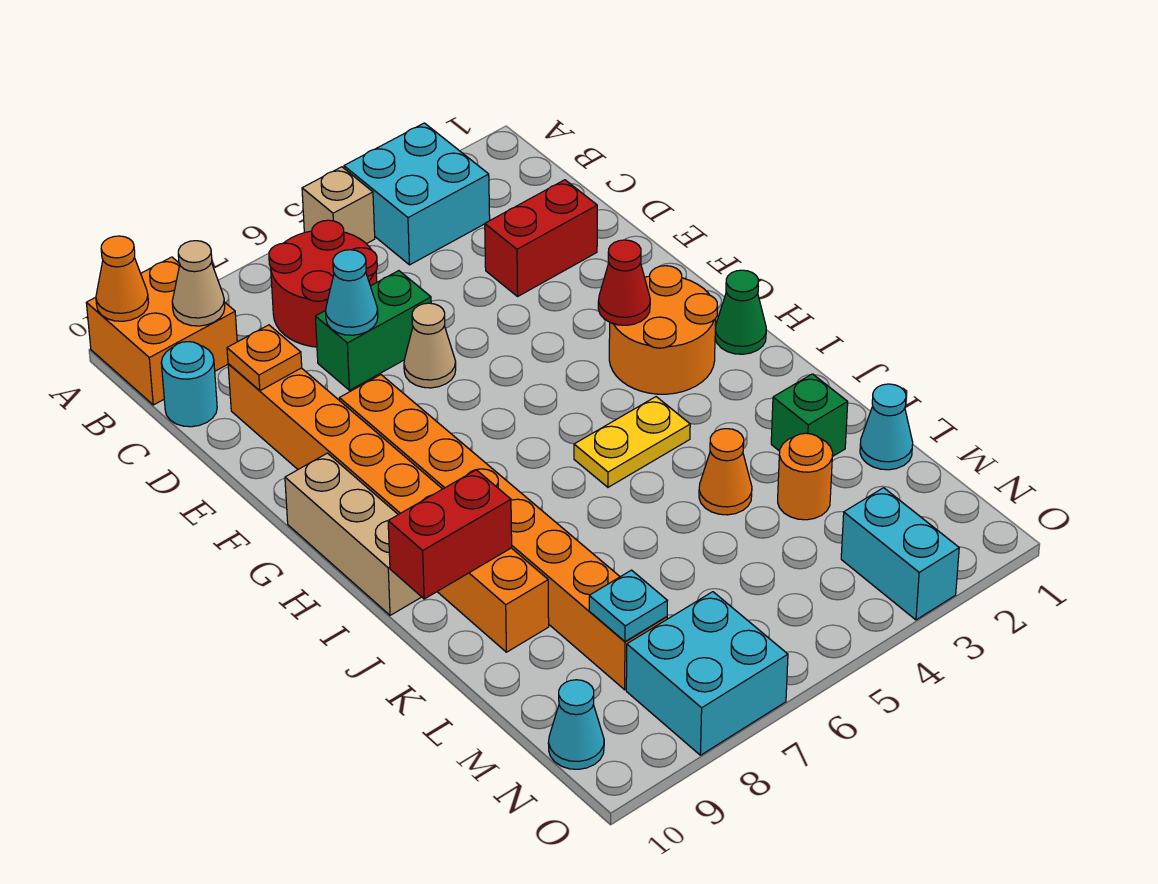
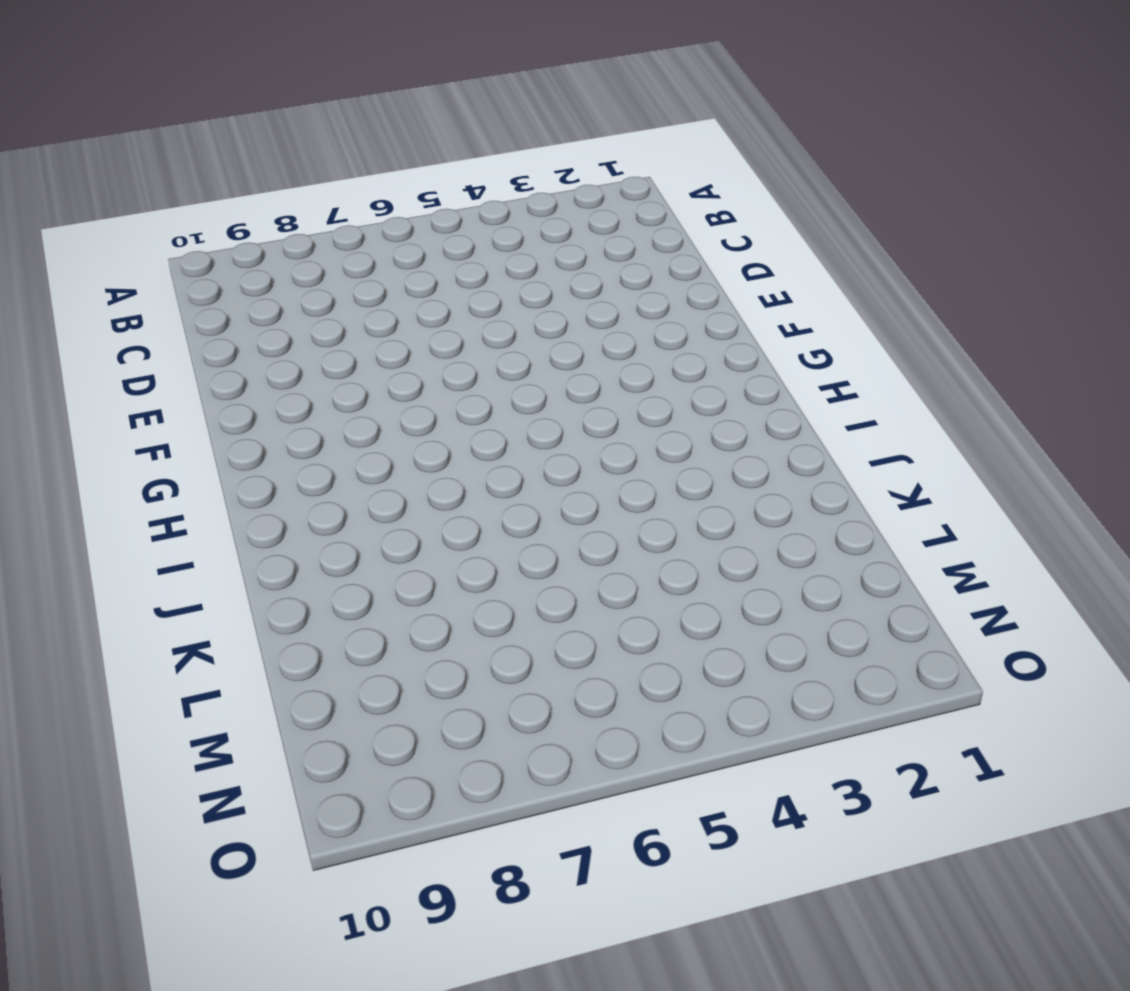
none -> cyan 2x2 brick [344,123,490,265]
none -> tan 1x1 brick [302,167,375,244]
none -> orange 2x2 brick [86,257,237,405]

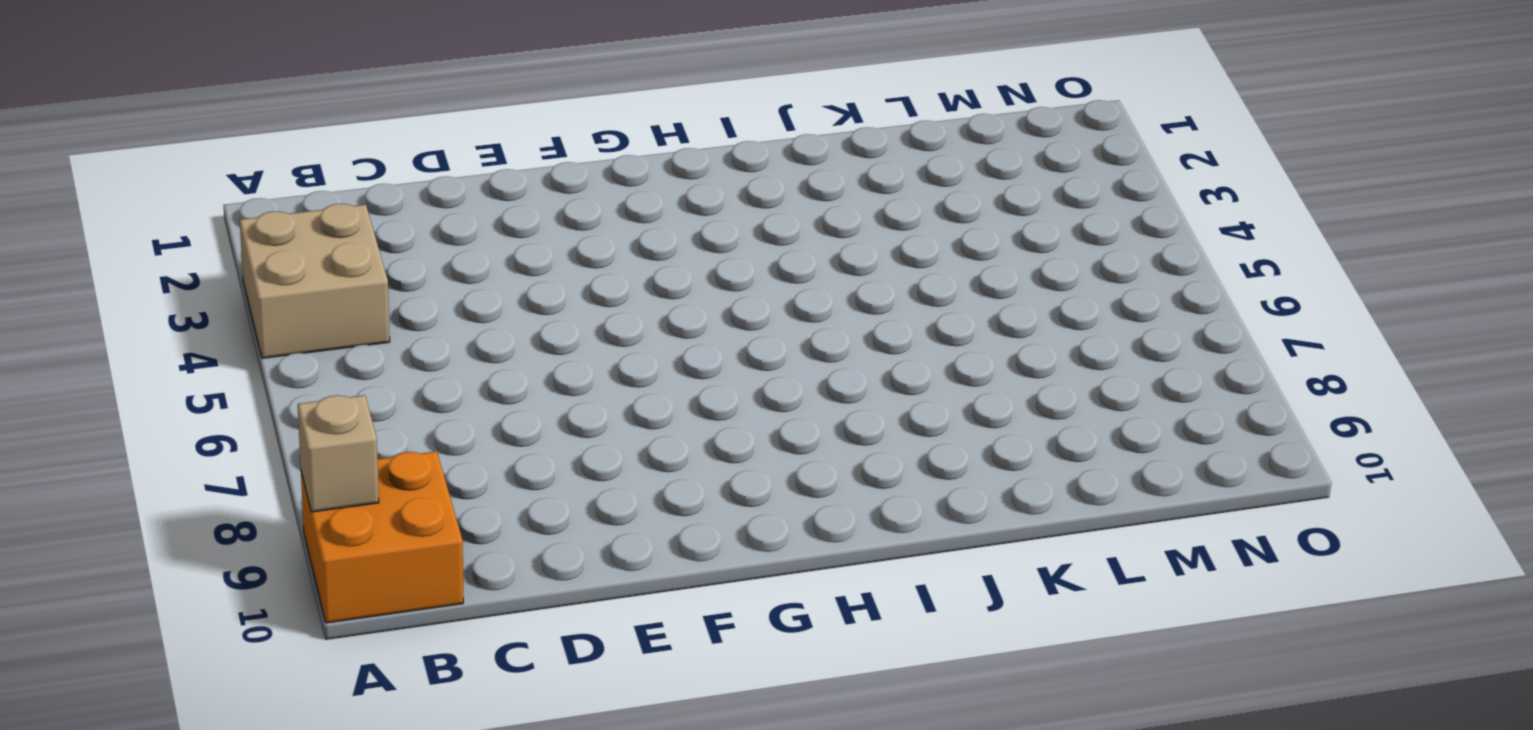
tan 2x2 brick [240,203,390,358] -> cyan 2x2 brick [344,123,490,265]
tan 1x1 brick [298,395,379,512] -> tan 1x1 brick moved to [302,167,375,244]
none -> red 2x2 round brick [269,220,377,347]
none -> cyan 1x1 round brick [161,342,217,427]
none -> red 1x2 brick [485,180,597,296]

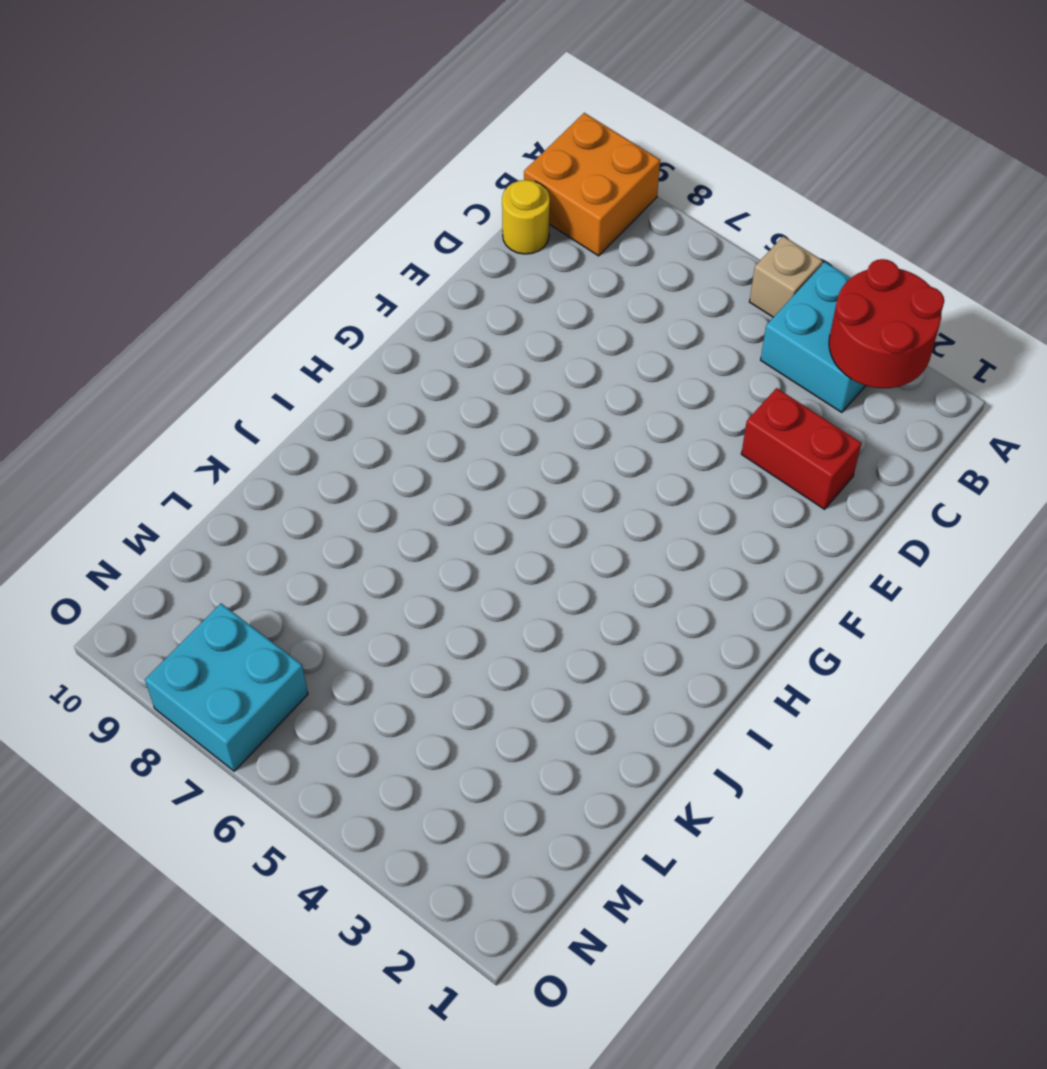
red 2x2 round brick [829,259,944,388] -> red 2x2 round brick moved to [269,220,377,347]
yellow 1x1 round brick [502,180,550,254] -> cyan 1x1 round brick [161,342,217,427]
none -> green 1x2 brick [315,271,431,390]
none -> orange 1x8 brick [228,364,549,652]
none -> tan 1x1 cone [404,303,456,388]

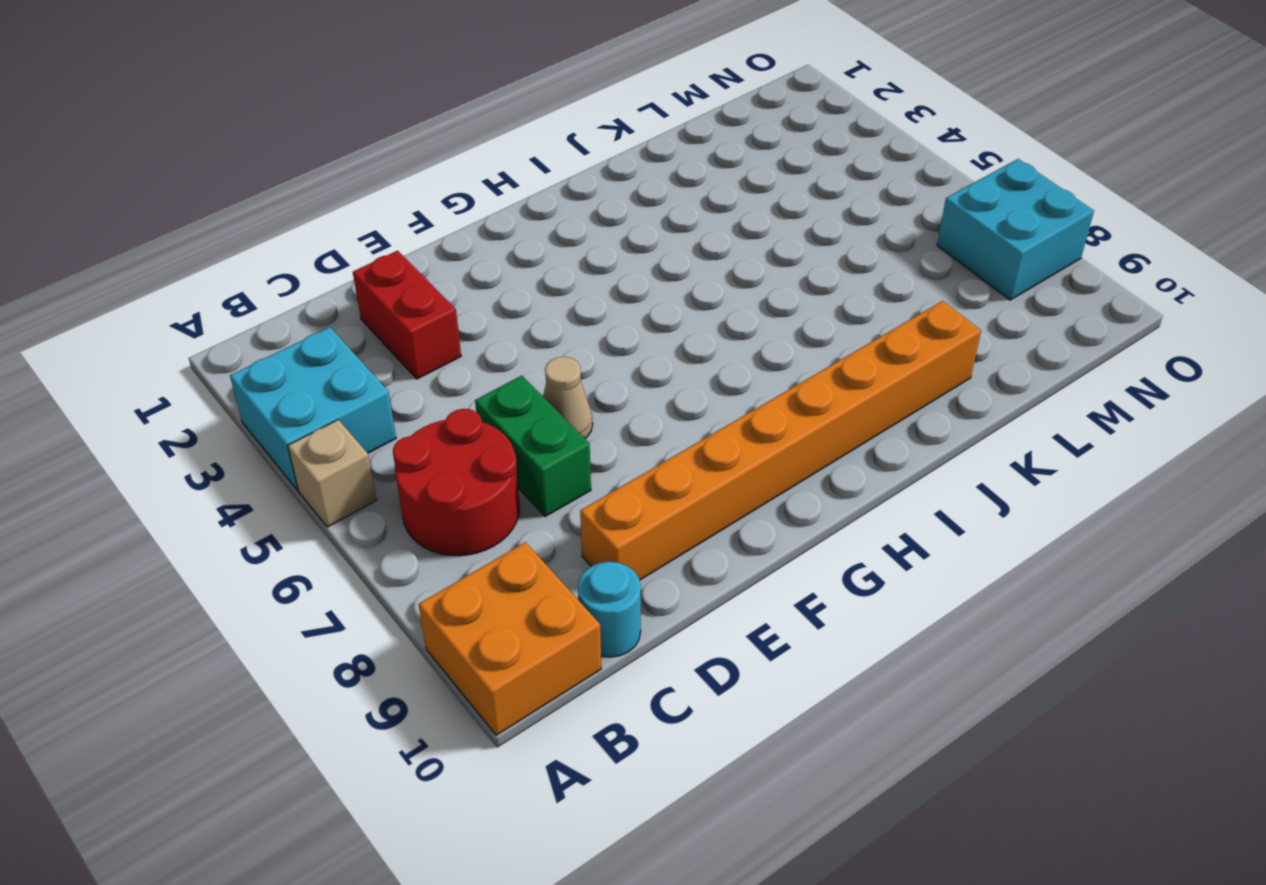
none -> orange 1x8 brick [339,375,667,690]
none -> orange 2x2 round brick [609,266,718,394]
none -> tan 1x3 brick [285,453,421,615]

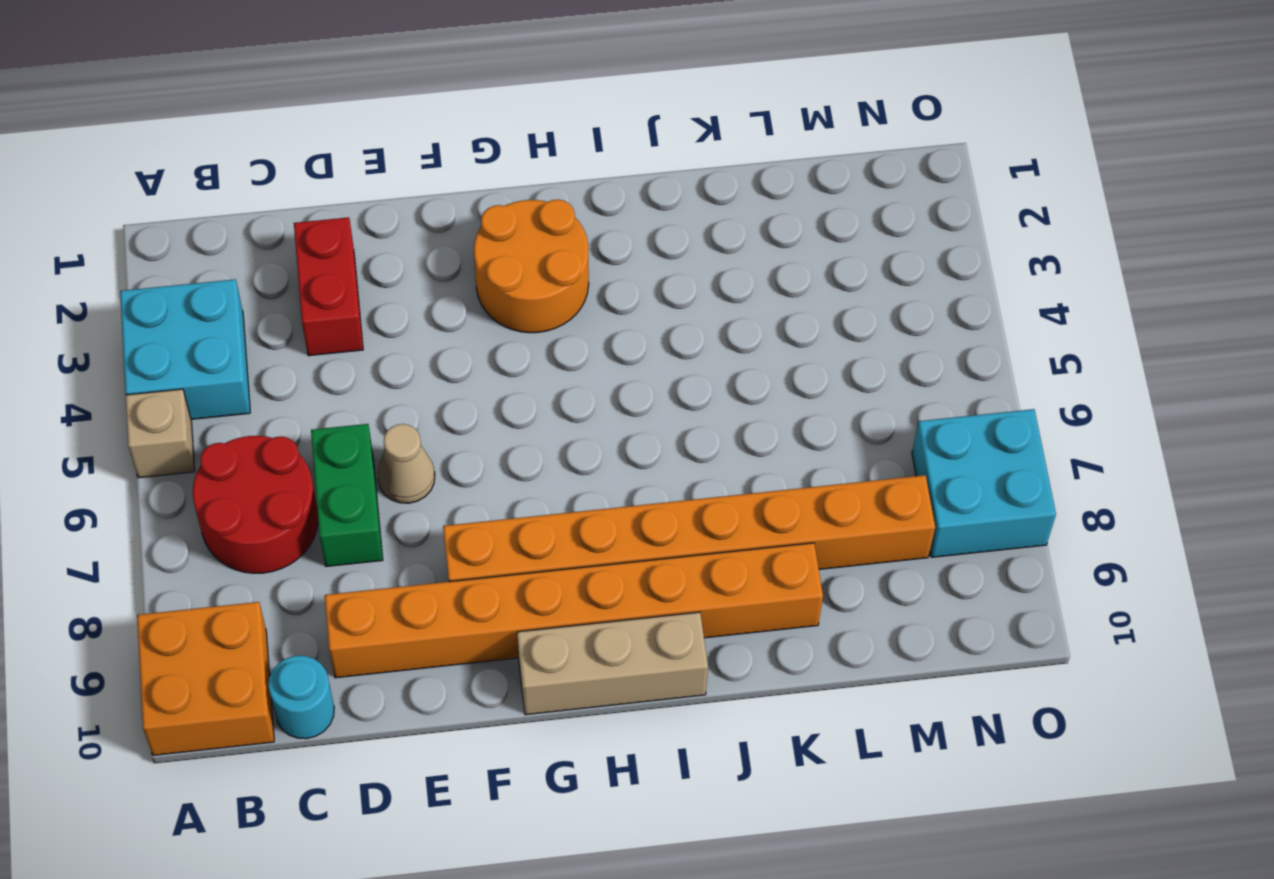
none -> green 1x1 cone [715,270,766,354]
none -> yellow 1x2 plate [574,397,690,487]
none -> green 1x1 brick [771,374,848,457]

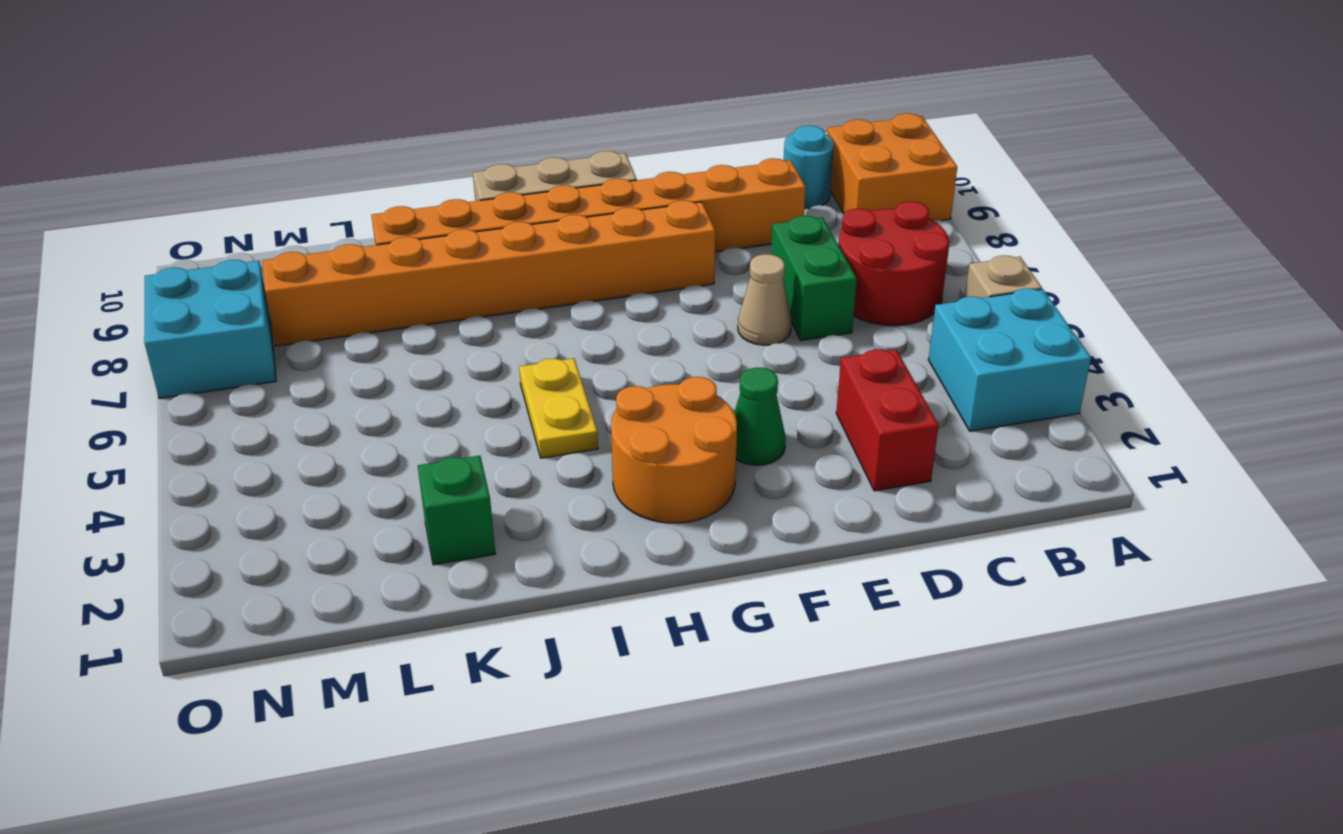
green 1x1 cone [734,367,786,465] -> green 1x1 cone moved to [715,270,766,354]
none -> orange 1x1 cone [699,429,752,515]
none -> cyan 1x1 cone [860,384,913,470]
none -> orange 1x1 round brick [778,433,833,520]

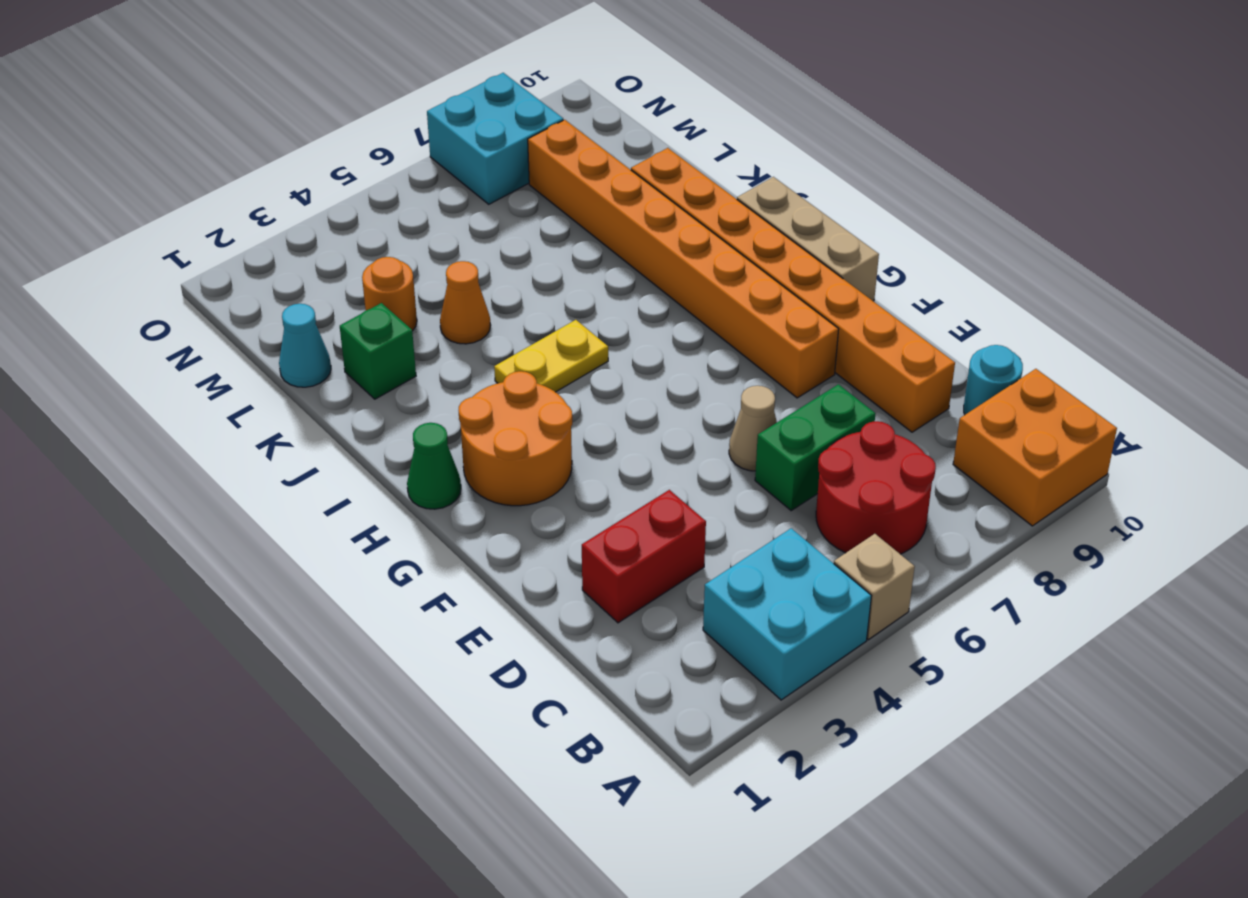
none -> cyan 1x2 brick [841,488,959,620]
none -> cyan 1x1 cone [548,680,604,769]
none -> orange 1x1 cone [96,236,149,321]

